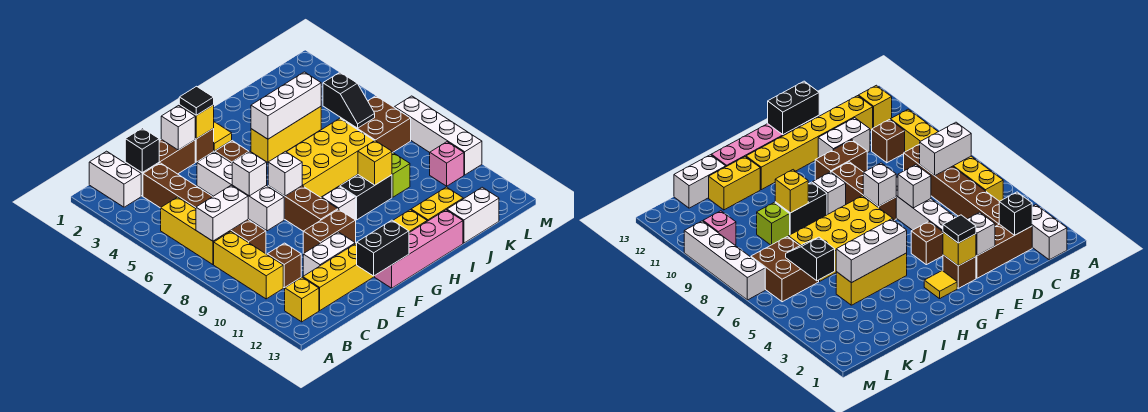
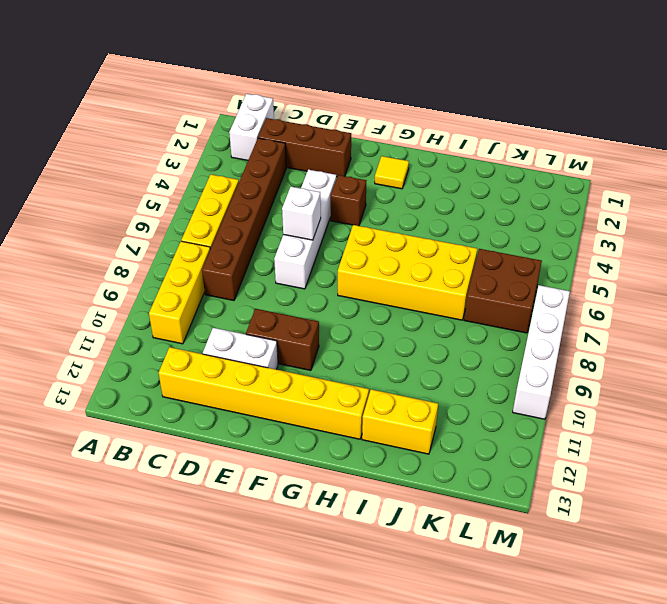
none -> yellow 1x1 brick [285,277,319,322]
none -> brown 1x1 brick [267,243,301,288]
none -> brown 1x1 brick [195,128,214,162]
none -> brown 1x3 brick [268,186,338,231]

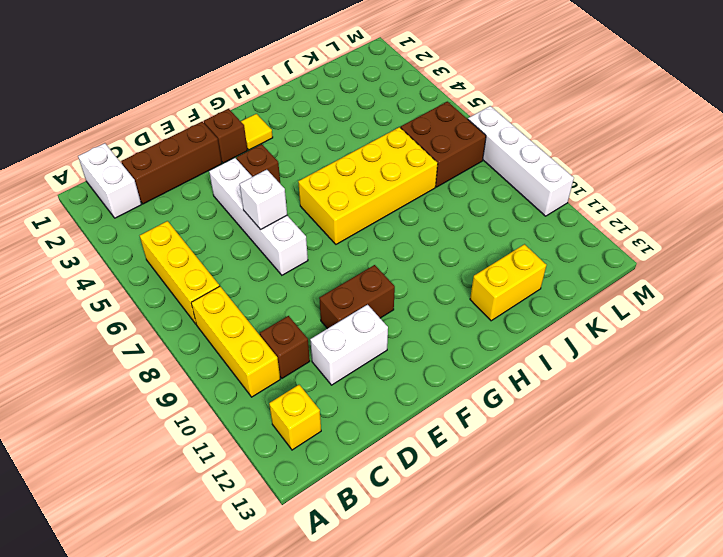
none -> brown 1x6 brick [143,163,266,254]
none -> yellow 1x6 brick [303,210,427,310]
none -> brown 1x3 brick [268,186,338,231]
none -> pink 1x4 brick [375,210,463,288]

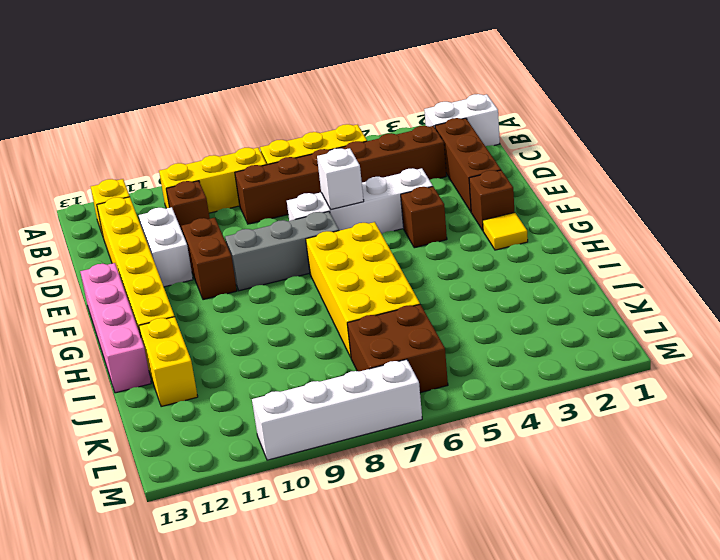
grey 1x3 brick [225,212,339,291] -> brown 1x3 brick [268,186,338,231]
none -> white 1x1 brick [322,187,356,220]
none -> yellow 1x3 brick [251,107,321,162]
none -> black 1x2 brick [340,175,392,220]
none -> lime 1x1 brick [392,153,410,197]

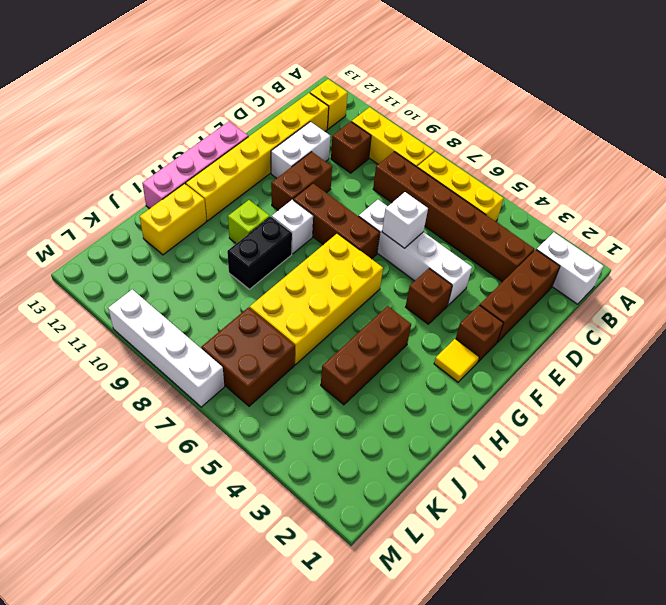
brown 1x3 brick [321,306,411,405] -> yellow 1x3 brick [251,107,321,162]
lime 1x1 brick [228,200,270,243] -> lime 1x1 brick moved to [392,153,410,197]
none -> white 1x2 brick [447,187,499,243]
none -> pink 1x1 brick [430,142,464,186]
none -> white 1x2 brick [196,185,248,241]
none -> black 1x1 brick [125,128,159,173]

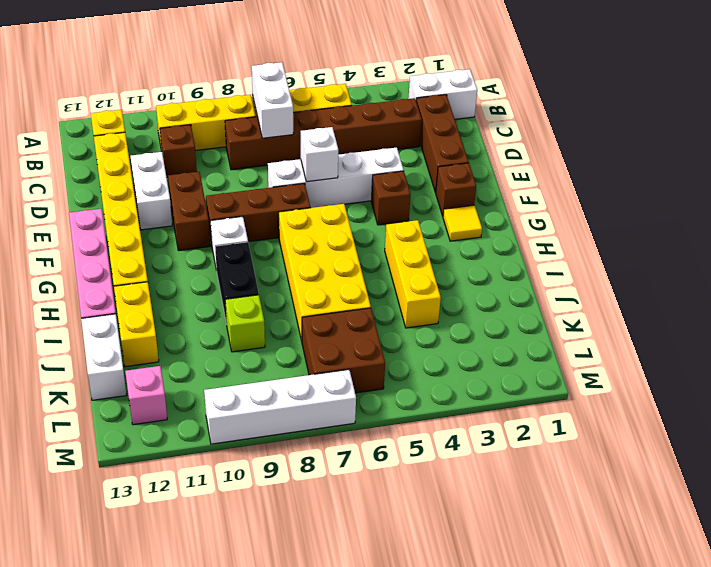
pink 1x1 brick [125,366,167,425] -> pink 1x1 brick moved to [430,142,464,186]
none -> black 1x1 brick [125,128,159,173]
none -> white 1x1 brick [161,106,195,150]
none -> black 1x2 brick [357,220,409,276]
none -> yellow 1x1 brick [179,105,214,139]

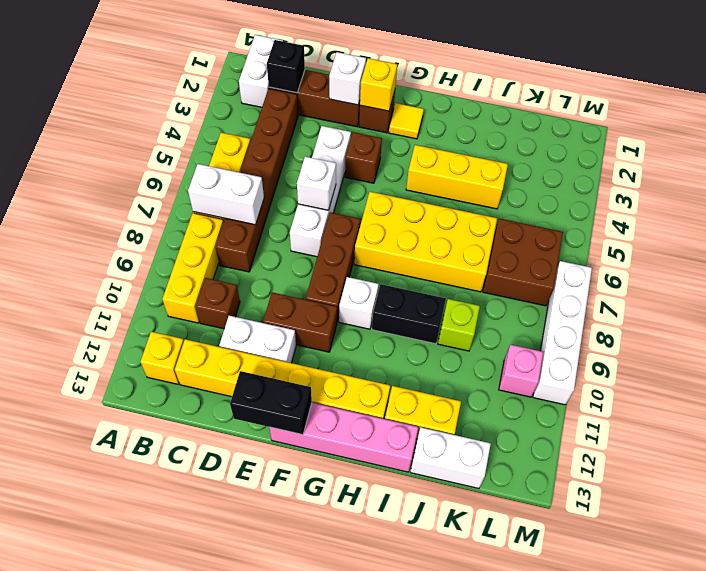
none -> white 1x1 brick [268,151,302,196]
none -> white 1x3 brick [251,72,321,139]
none -> yellow 1x1 brick [358,141,392,185]
none -> black 1x2 slope [323,72,375,128]

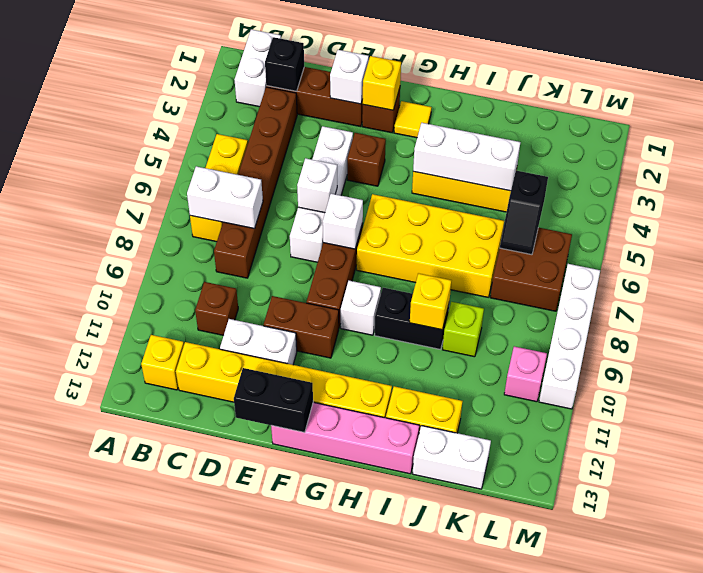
none -> yellow 1x3 brick [214,232,283,299]
none -> black 1x1 tile [179,86,214,115]

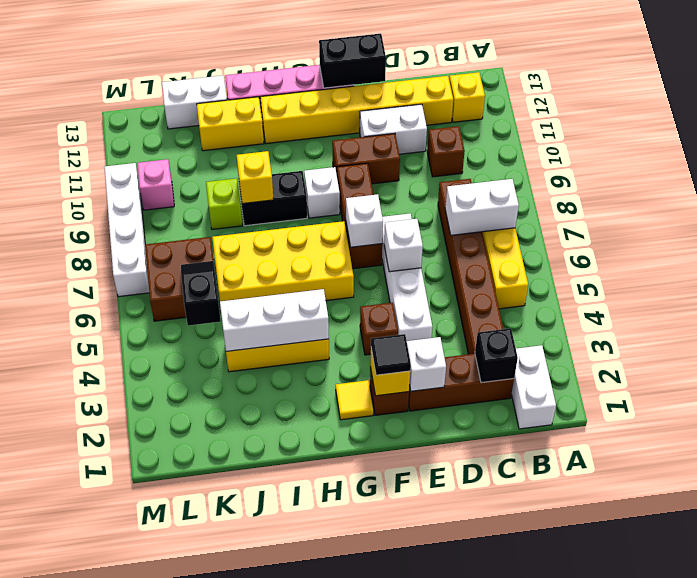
none -> yellow 1x3 brick [214,232,283,299]

